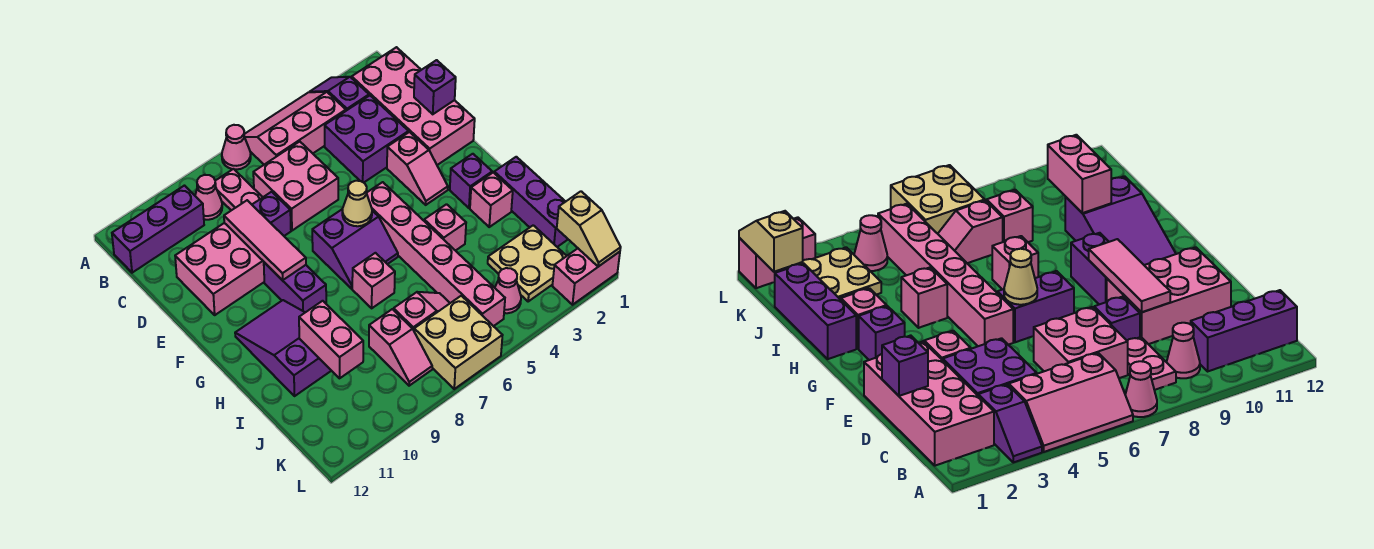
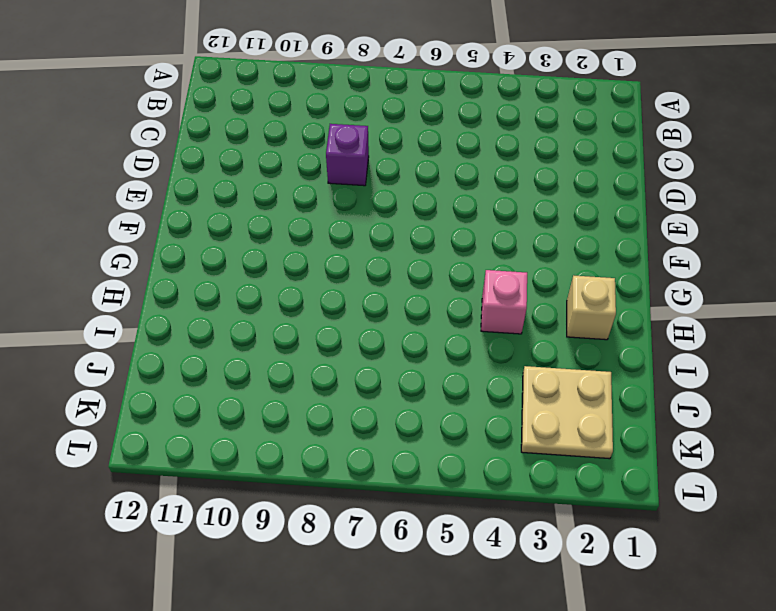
tan 1x1 brick [567,275,616,340] -> pink 1x1 brick [470,172,513,227]
none -> purple 1x2 slope [310,77,369,111]
none -> pink 2x3 slope [244,92,346,165]
none -> pink 1x1 cone [222,125,251,169]
none -> pink 2x4 brick [352,47,475,165]

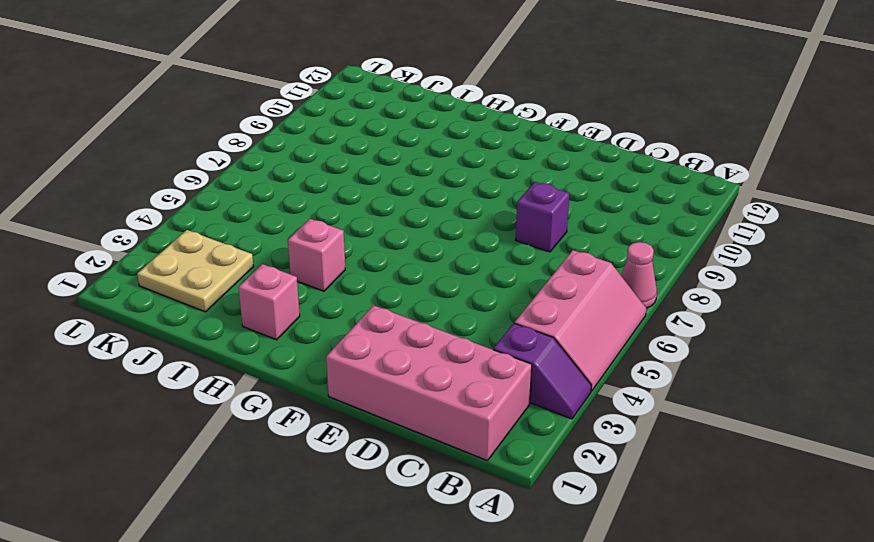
none -> pink 1x2 plate [215,169,263,210]
none -> pink 1x1 cone [195,175,222,220]
none -> purple 1x3 brick [112,186,204,273]
none -> purple 2x2 brick [325,96,409,183]

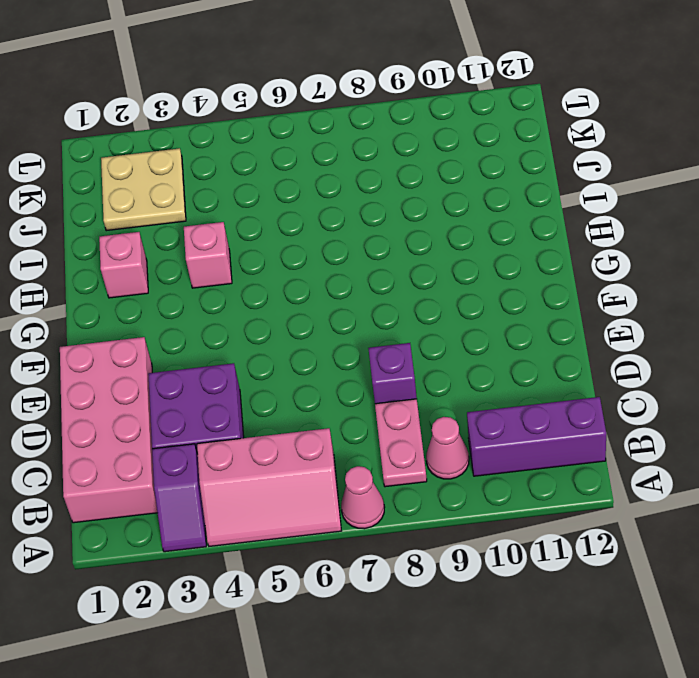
none -> pink 2x2 brick [253,142,338,231]
none -> pink 2x3 brick [175,223,264,315]
none -> pink 1x2 slope [387,132,448,205]
none -> pink 1x6 brick [366,182,505,326]

